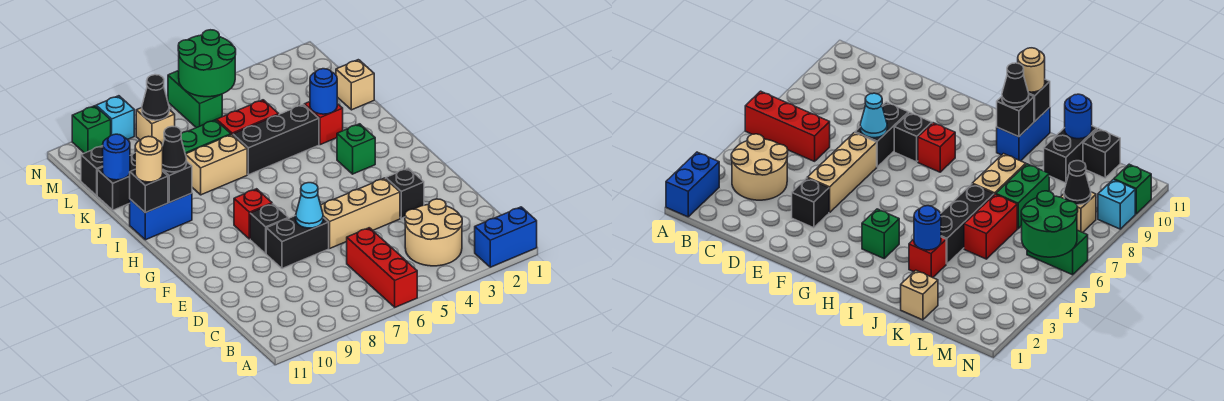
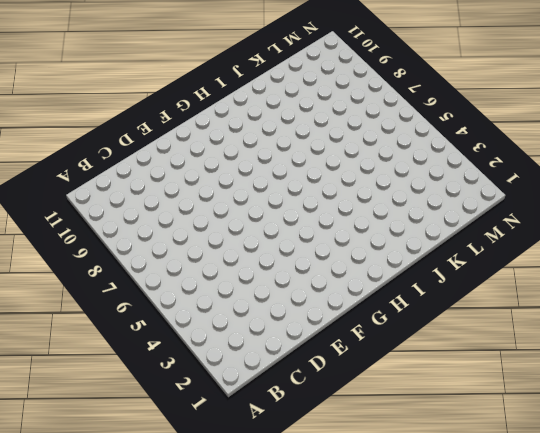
none -> blue 1x2 brick [475,207,537,267]
none -> red 1x3 brick [347,228,417,307]
none -> tan 2x2 round brick [405,199,462,266]
none -> black 1x1 brick [386,168,424,218]

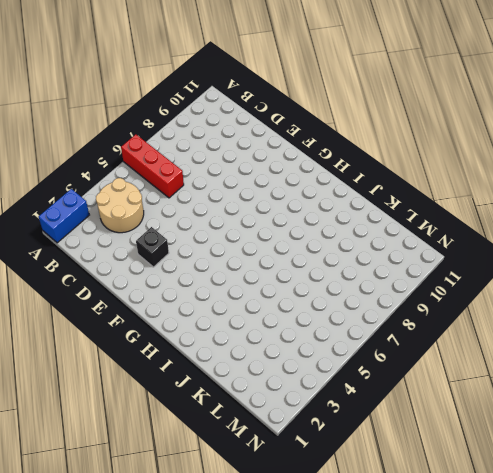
none -> tan 1x3 brick [321,178,400,248]
none -> black 1x2 brick [266,216,329,269]
none -> black 1x1 brick [250,203,288,254]
none -> red 1x1 brick [234,189,272,239]

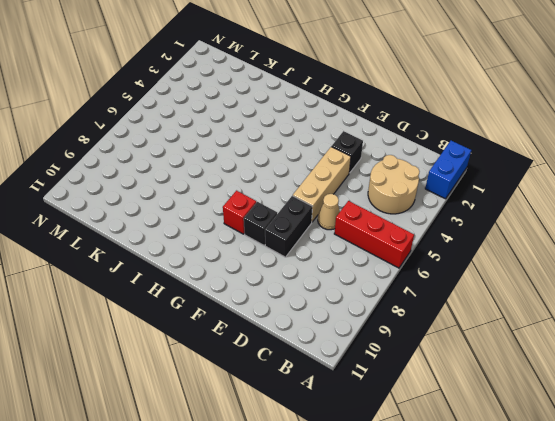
tan 1x1 cone [318,194,340,230] -> none
none -> green 1x1 brick [337,124,375,174]
none -> blue 1x2 brick [130,193,192,240]
none -> red 1x1 brick [304,102,343,145]
none -> black 1x3 brick [233,104,319,175]

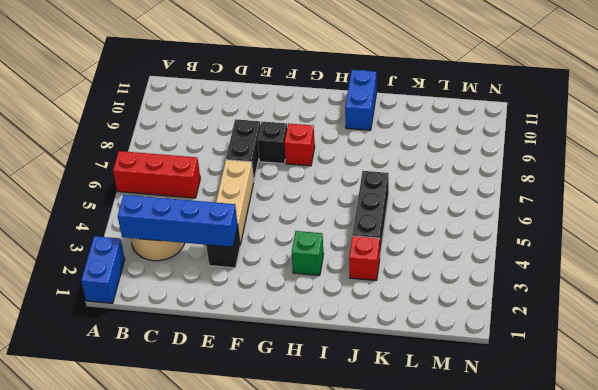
blue 1x4 brick [118,195,238,247] -> none
none -> tan 1x2 brick [186,135,247,195]
none -> tan 1x1 brick [336,60,374,110]
none -> red 1x2 brick [217,100,279,135]
none -> green 1x2 brick [181,120,231,154]

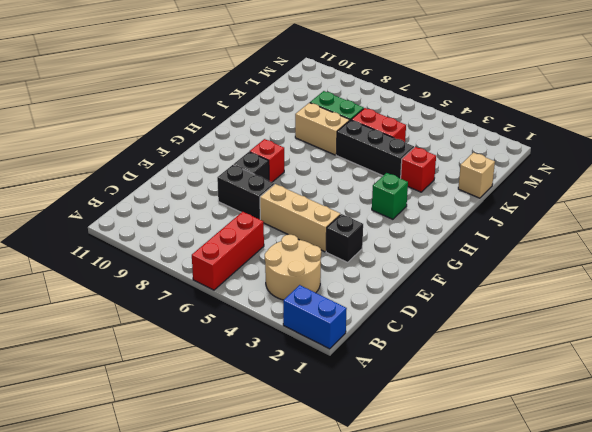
none -> blue 1x2 brick [130,193,192,240]
none -> black 1x2 brick [97,153,135,210]
none -> black 1x1 brick [81,146,103,195]
none -> green 1x2 brick [168,71,222,128]

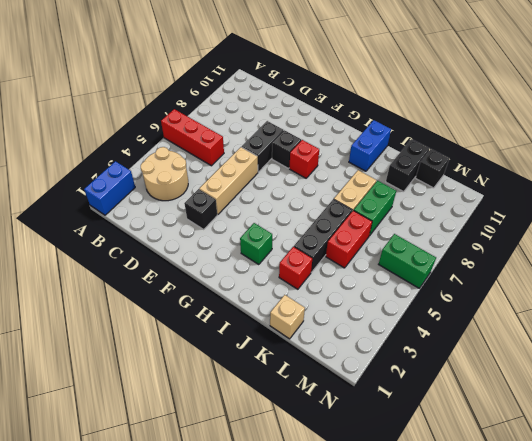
none -> tan 1x1 brick [136,108,175,146]
none -> cyan 1x1 brick [96,96,134,139]
none -> green 1x1 brick [72,106,111,153]
none -> cyan 1x1 cone [296,183,323,228]

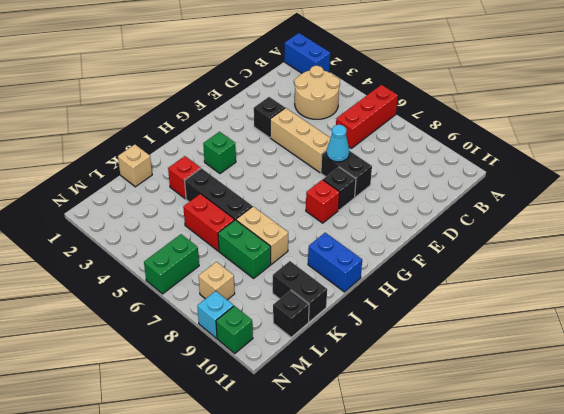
none -> black 1x1 brick [163,162,192,202]
none -> black 1x1 brick [130,170,168,213]
none -> blue 1x1 round brick [310,69,337,114]
none -> blue 1x1 round brick [103,134,130,180]

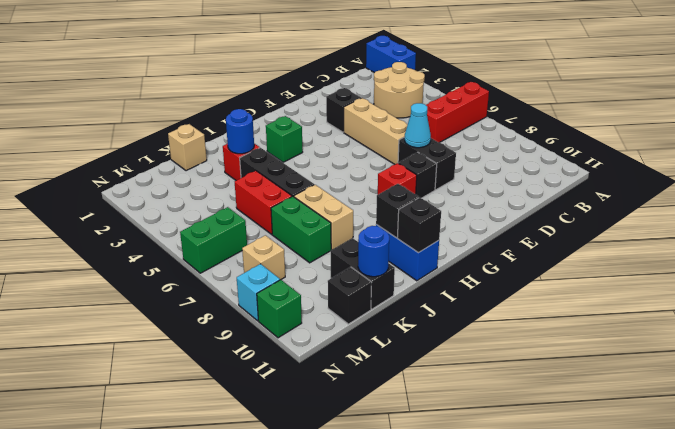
none -> green 2x2 round brick [178,30,236,97]
none -> black 1x1 cone [142,75,169,120]
none -> black 1x1 cone [163,126,187,172]
none -> tan 1x1 round brick [135,136,163,182]

